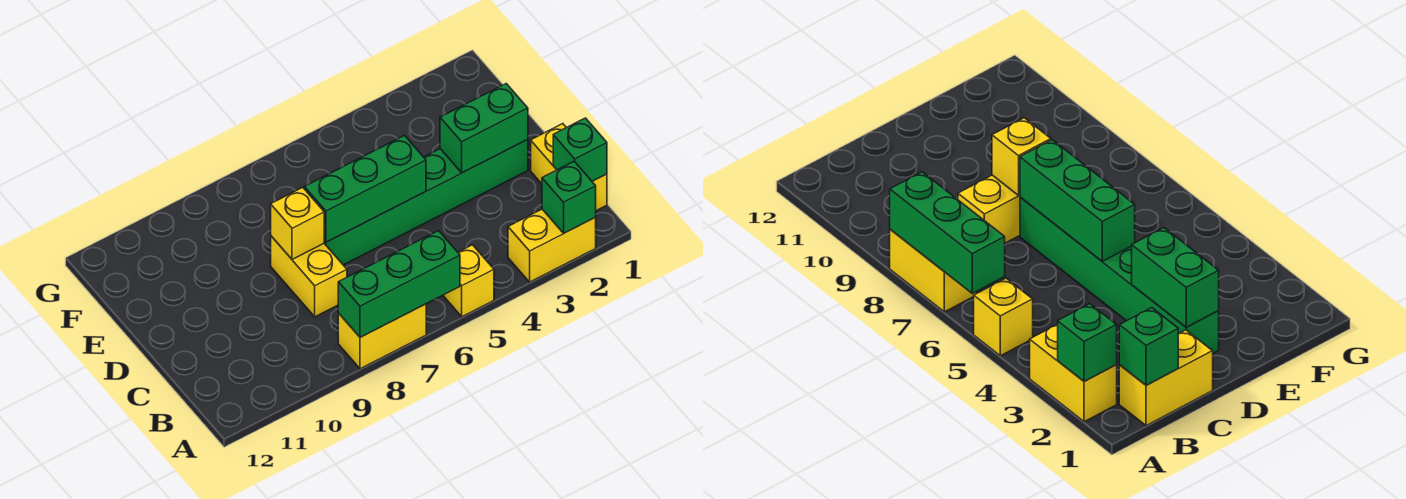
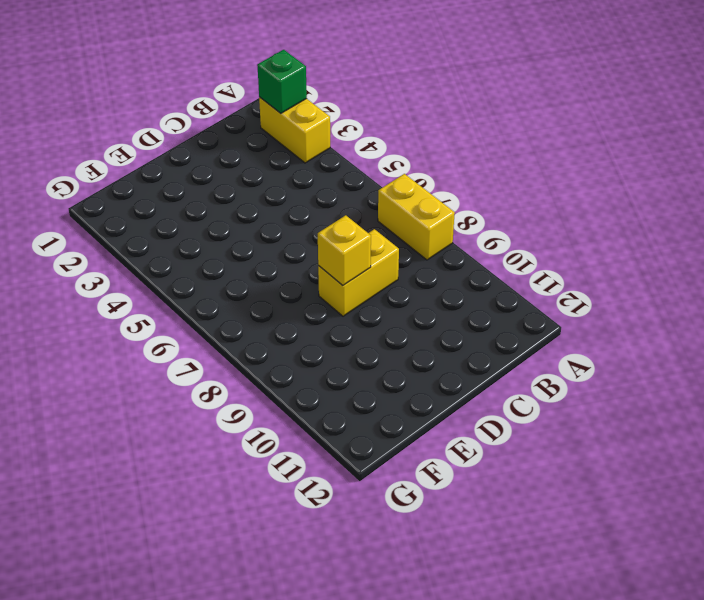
none -> yellow 1x1 brick [443,245,494,317]
none -> yellow 1x2 brick [531,124,607,211]
none -> green 1x6 brick [324,140,528,265]

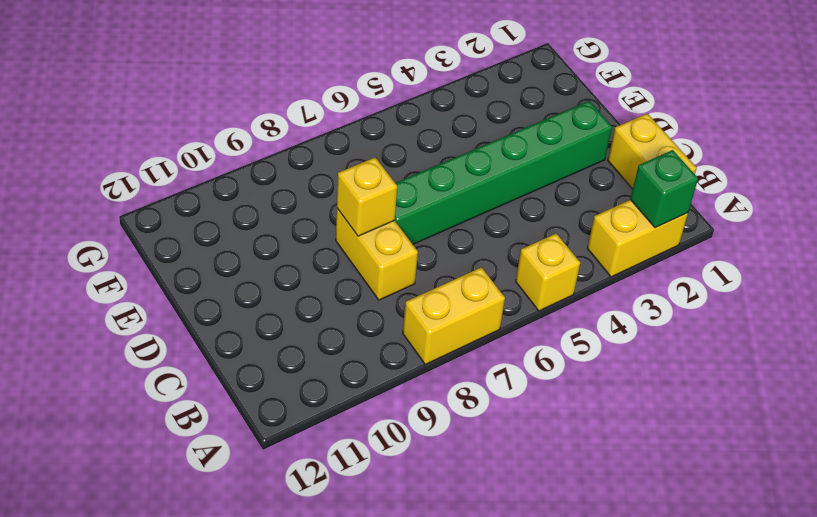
none -> green 1x3 brick [338,231,460,337]
none -> green 1x1 brick [553,118,607,181]
none -> green 1x2 brick [440,84,528,173]

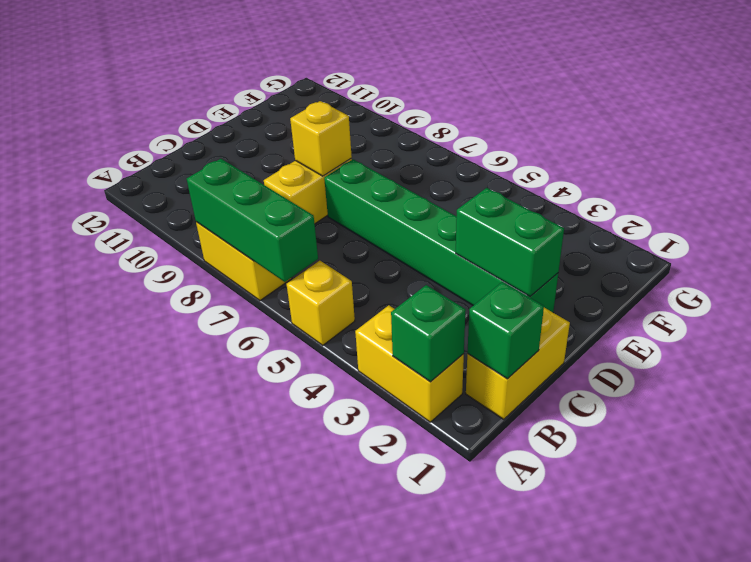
none -> green 1x3 brick [304,135,426,242]

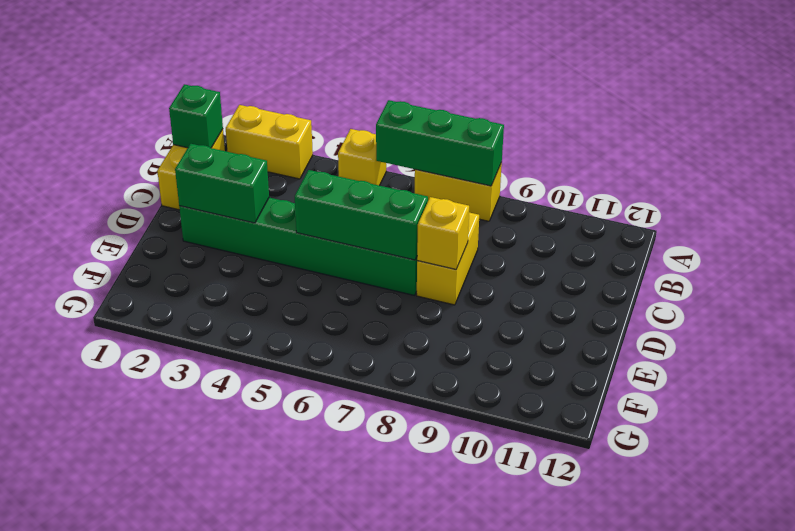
none -> green 1x1 brick [542,161,596,233]

